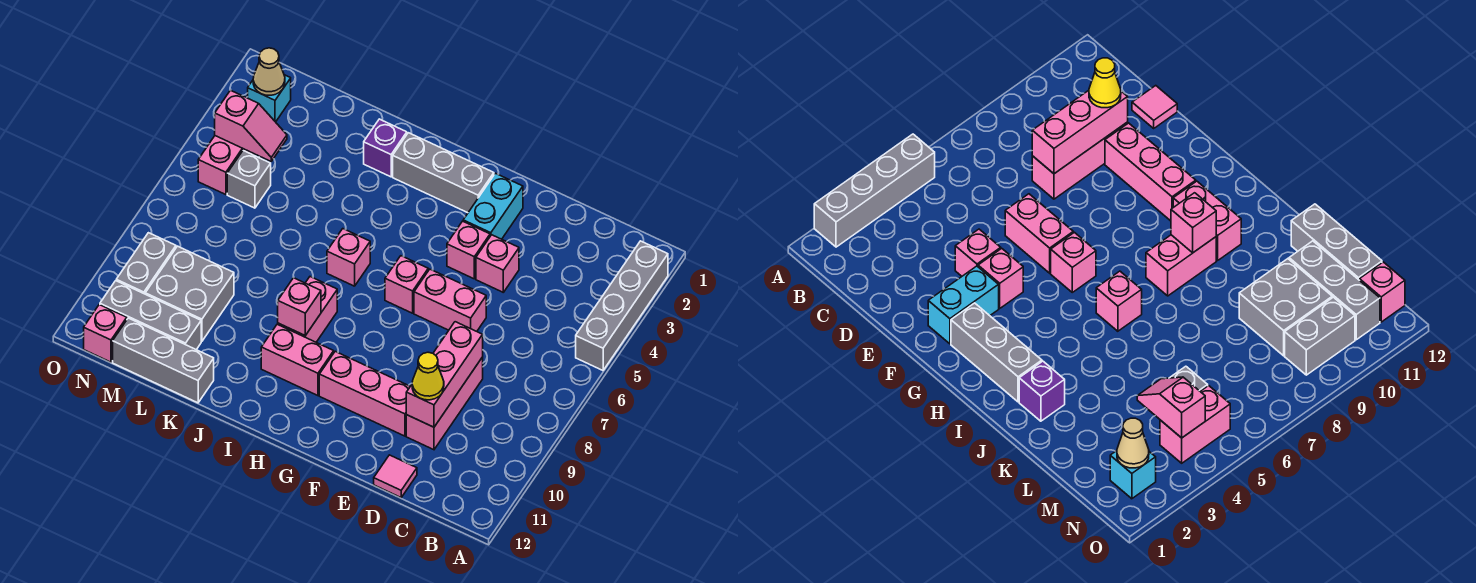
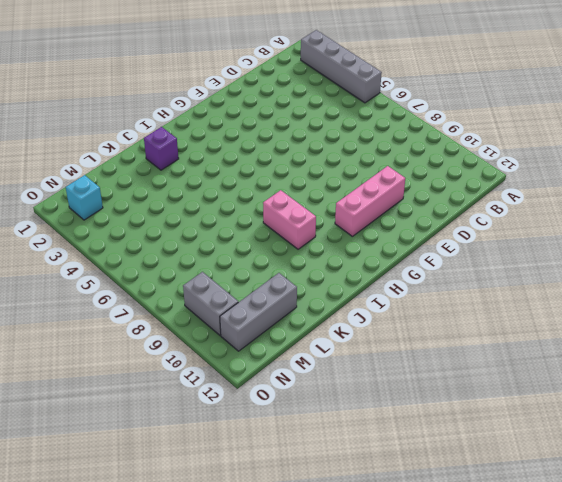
none -> pink 1x3 brick [406,357,483,450]
none -> pink 1x1 tile [374,455,417,497]
none -> pink 1x1 brick [476,235,519,292]

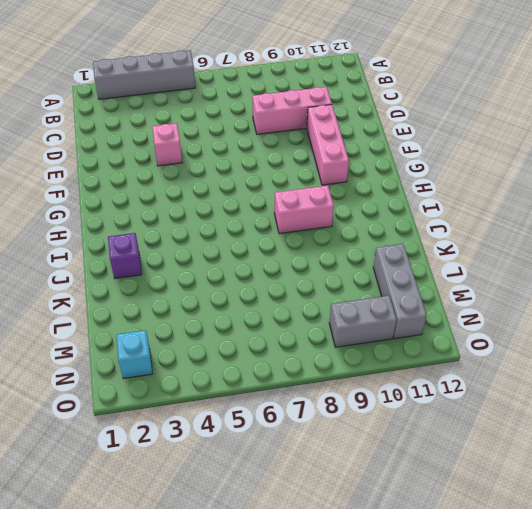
none -> pink 1x1 tile [374,455,417,497]
none -> pink 1x2 brick [414,269,486,331]
none -> cyan 1x2 brick [463,173,523,239]

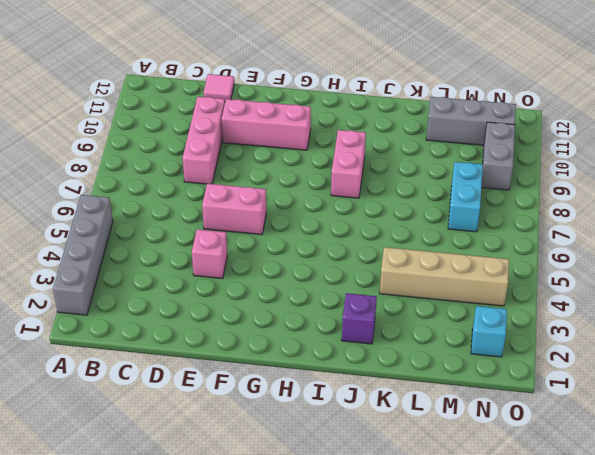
tan 1x4 brick [380,247,509,306] -> pink 1x2 brick [198,136,254,195]
cyan 1x2 brick [448,162,483,232] -> cyan 1x2 brick moved to [463,173,523,239]
none -> pink 1x1 brick [447,221,490,279]
none -> grey 1x3 brick [393,133,494,213]
none -> pink 1x1 brick [385,256,428,313]

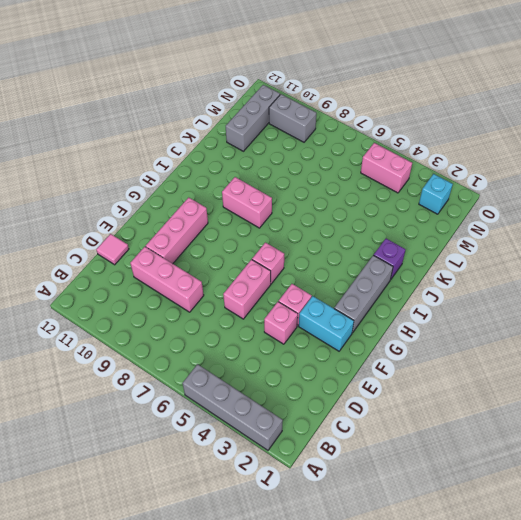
none -> pink 1x2 brick [261,324,334,396]
none -> pink 1x1 brick [327,229,370,286]
none -> grey 1x3 brick [113,318,214,403]

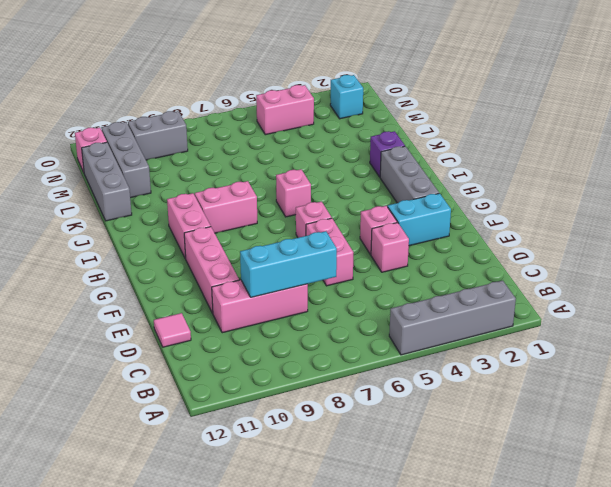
cyan 1x3 brick [240,231,337,297] -> pink 1x3 brick [406,322,483,427]
none -> grey 2x2 brick [145,246,234,341]
none -> grey 1x1 brick [227,151,271,208]
none -> pink 1x1 brick [278,278,321,336]

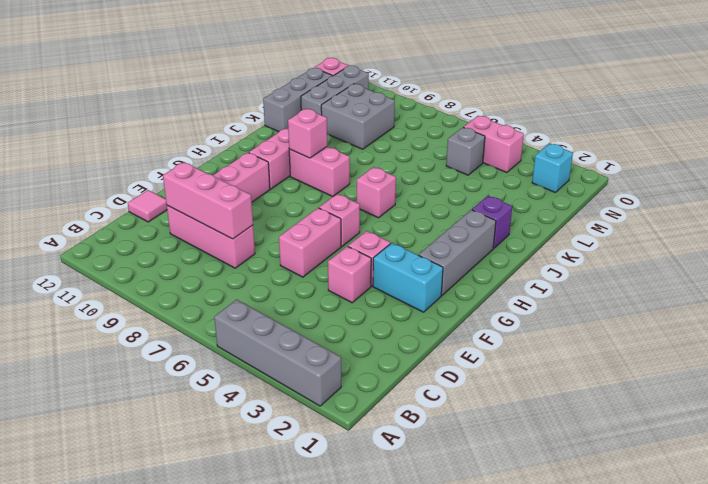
none -> grey 1x2 brick [116,233,176,294]
none -> pink 1x2 slope [215,90,287,161]
none -> tan 1x1 cone [253,48,285,95]

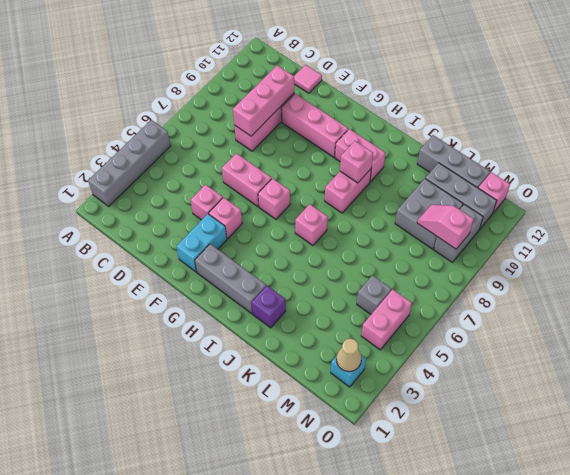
pink 1x2 slope [417,205,474,249] -> pink 1x2 slope moved to [215,90,287,161]
none -> yellow 1x1 cone [412,352,444,400]

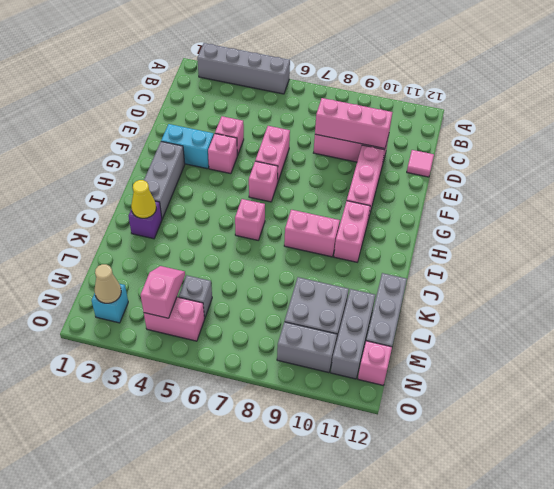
yellow 1x1 cone [131,180,156,218] -> yellow 1x1 cone moved to [412,352,444,400]
none -> pink 1x1 brick [278,278,321,336]

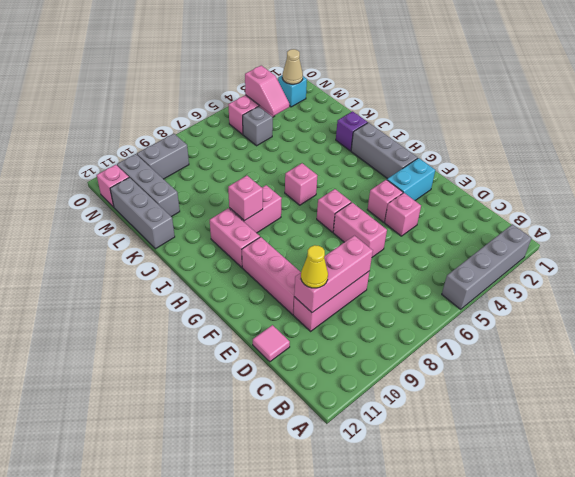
none -> grey 2x2 brick [145,246,234,341]

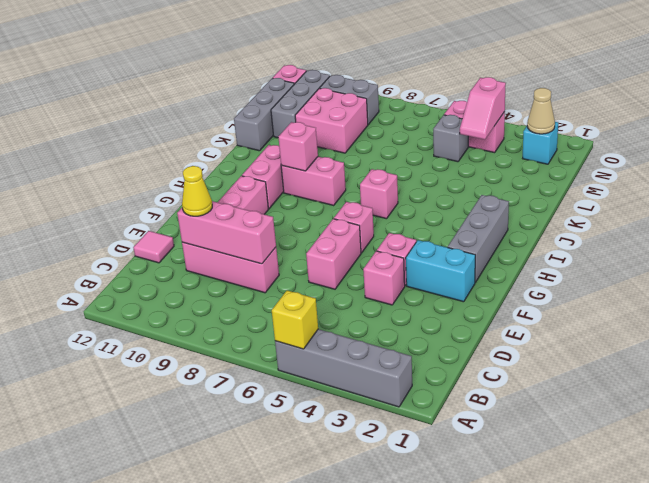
yellow 1x1 brick [272,291,318,349] -> none
pink 2x2 brick [295,88,368,153] -> grey 2x2 brick [145,246,234,341]
none -> purple 1x1 brick [364,119,407,177]

